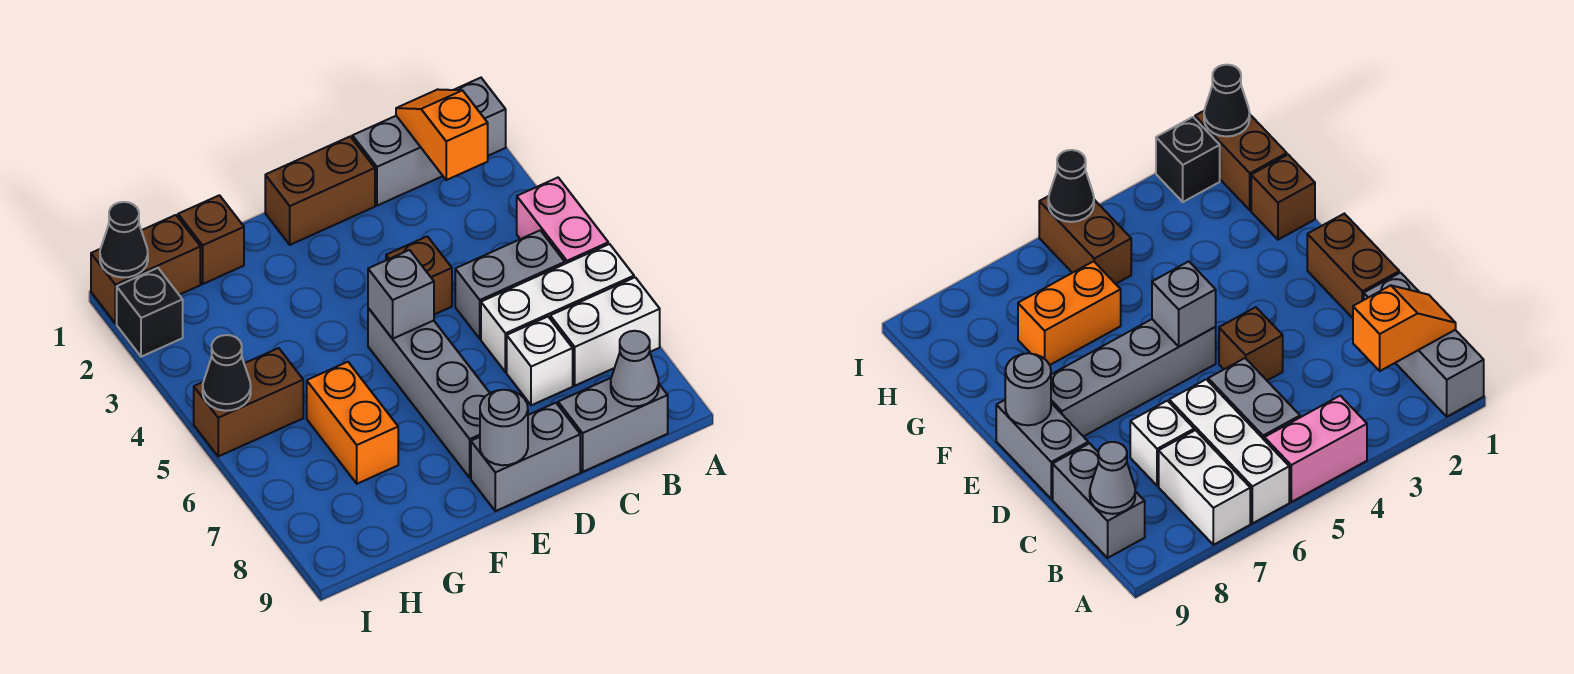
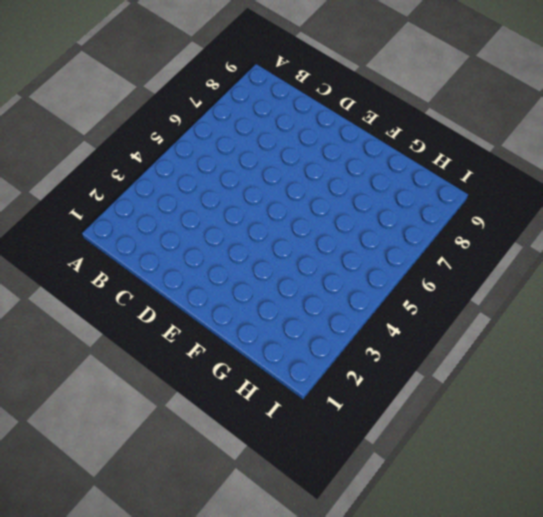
none -> grey 1x3 brick [352,78,506,206]
none -> pink 1x2 brick [517,178,608,264]
none -> white 1x3 brick [481,244,634,372]

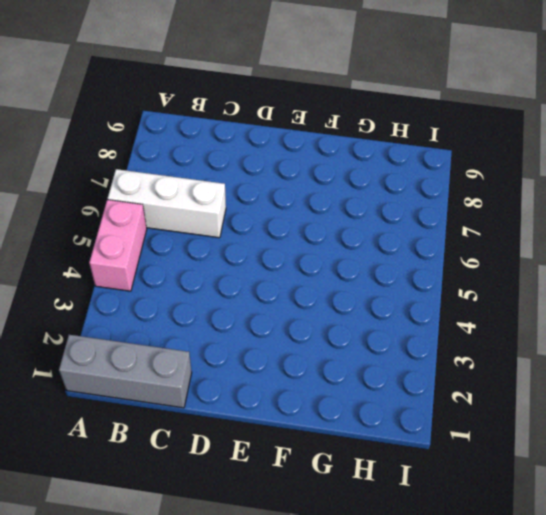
none -> white 1x2 brick [550,277,660,386]
none -> grey 1x2 brick [455,230,565,339]
none -> grey 1x2 brick [558,378,668,472]

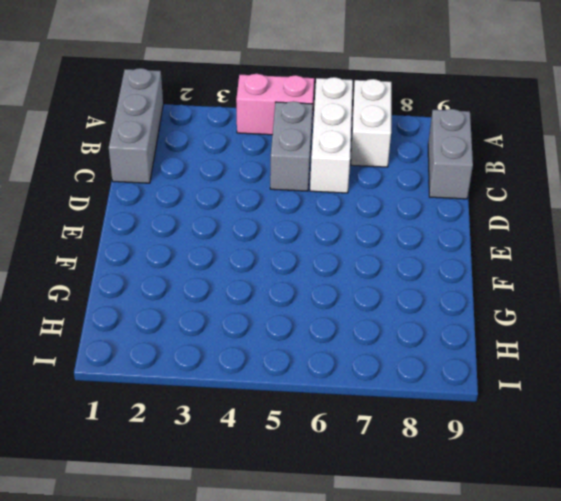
none -> white 1x1 brick [507,317,573,405]
none -> brown 1x2 brick [265,137,375,245]
none -> brown 1x1 brick [386,236,452,315]

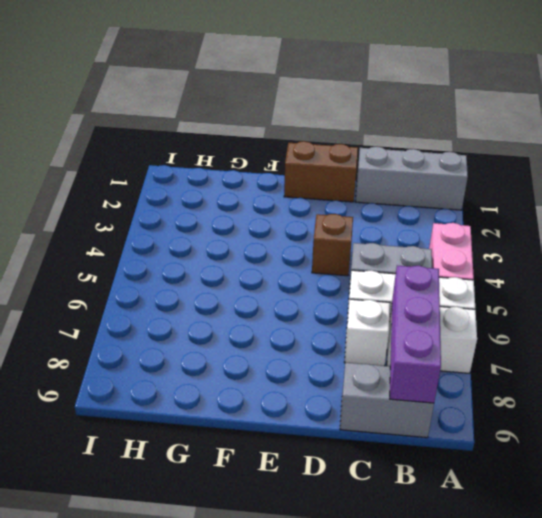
purple 1x3 brick [390,266,441,403] -> grey 1x1 cone [611,331,659,406]
none -> grey 1x2 brick [471,403,580,511]
none -> grey 1x4 brick [368,308,490,478]
none -> brown 1x1 brick [178,195,244,284]

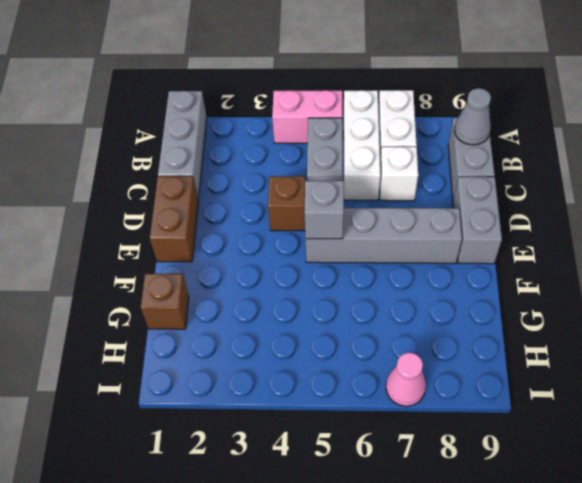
pink 1x1 cone [386,353,426,406] -> none
none -> orange 1x2 brick [307,362,398,484]
none -> brown 1x2 brick [91,215,200,323]
none -> brown 1x2 brick [194,348,303,456]

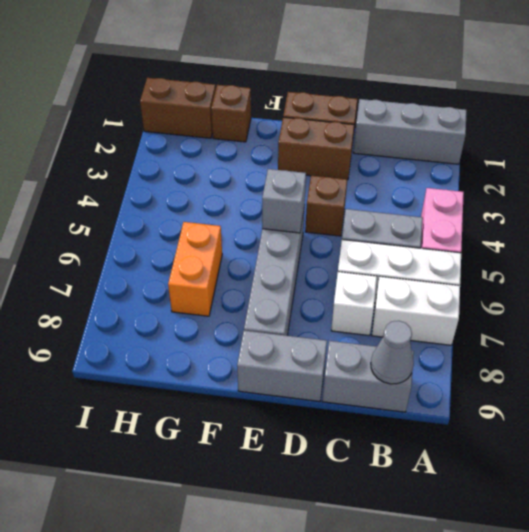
brown 1x2 brick [278,117,354,180] -> brown 1x2 brick moved to [194,348,303,456]
none -> black 1x1 brick [117,268,183,357]
none -> orange 1x2 slope [396,89,488,180]
none -> grey 1x1 round brick [480,390,528,465]

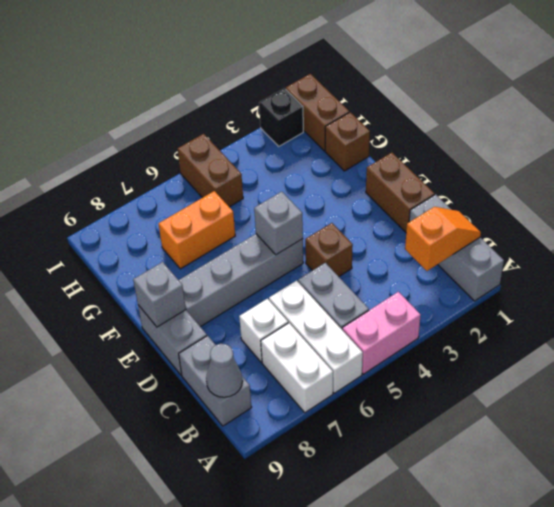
grey 1x1 brick [133,262,186,327] -> grey 1x1 round brick [480,390,528,465]
none -> black 1x1 cone [100,202,148,277]
none -> black 1x1 cone [203,335,251,411]

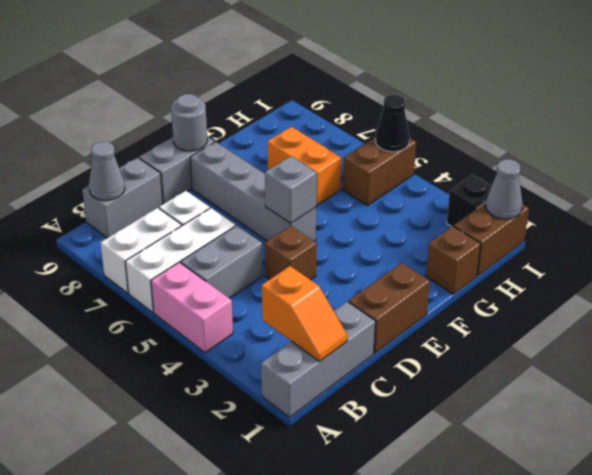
grey 1x1 cone [486,159,522,219] -> black 1x1 cone [100,202,148,277]

